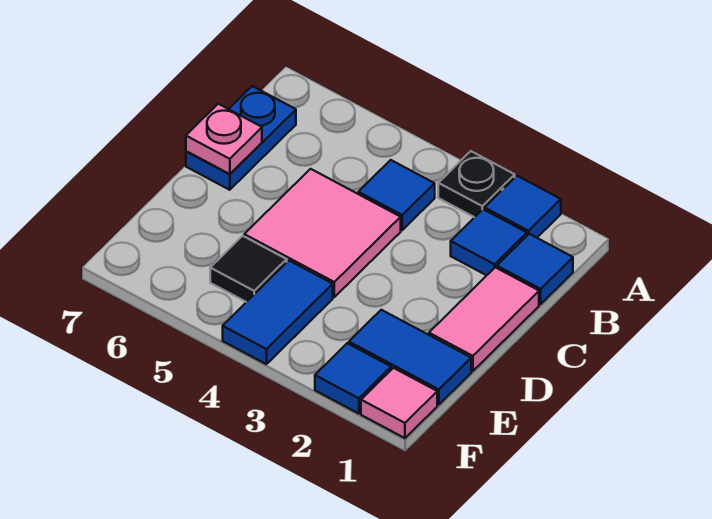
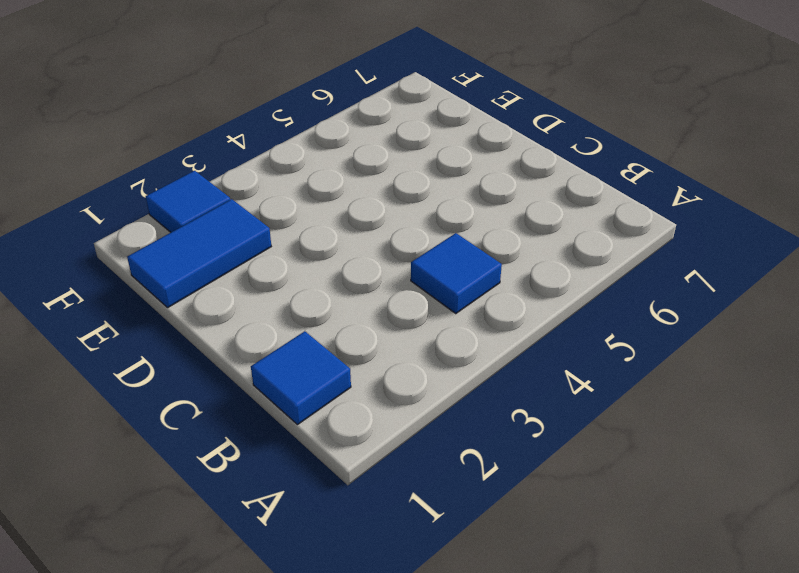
none -> blue 1x1 tile [485,176,561,238]
none -> black 1x1 plate [438,151,515,217]
none -> blue 1x1 tile [451,209,527,275]

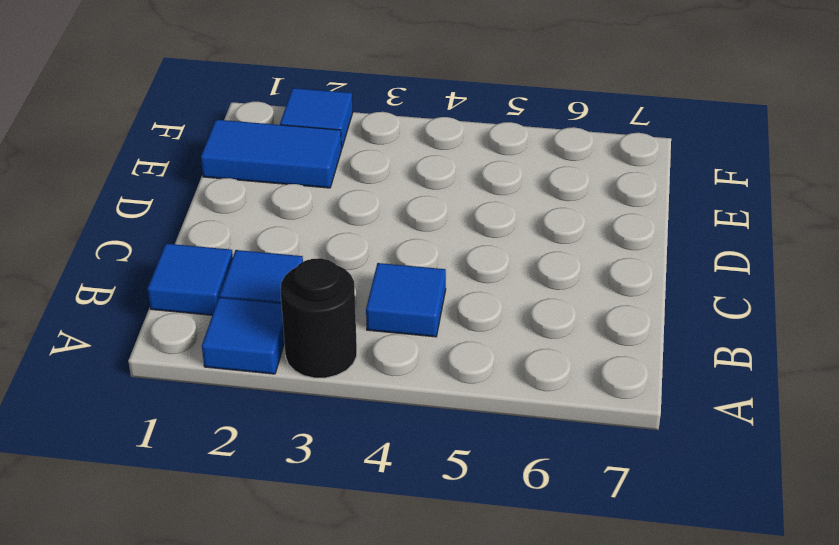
black 1x1 round brick [281,258,357,378] -> black 1x1 plate [438,151,515,217]
none -> blue 1x2 plate [186,86,296,190]
none -> pink 1x2 tile [429,267,539,371]
none -> pink 2x2 tile [244,169,401,297]

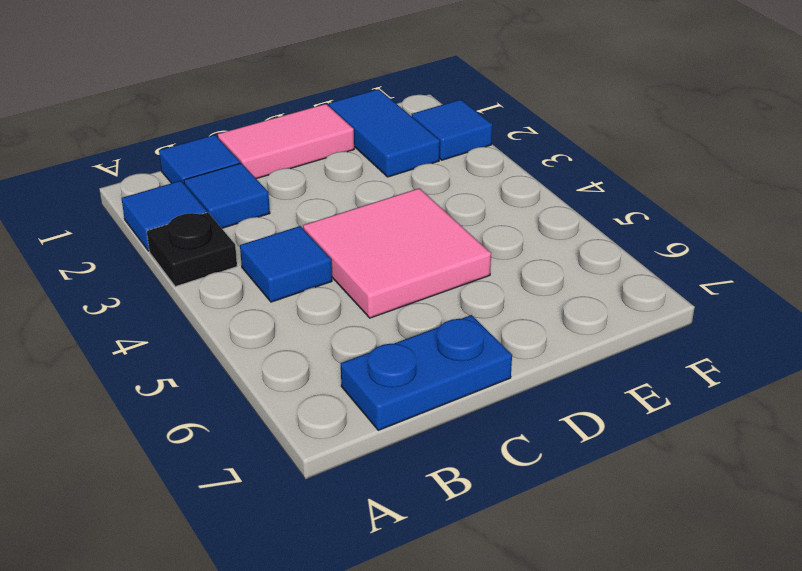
none -> blue 1x2 tile [223,261,333,364]
none -> black 1x1 tile [210,236,287,302]
none -> pink 1x1 tile [361,368,437,438]

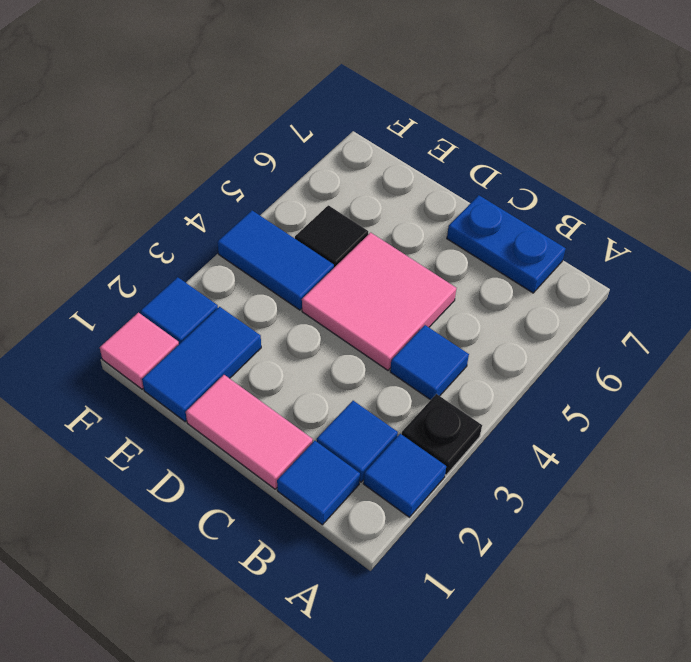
none -> pink 1x1 plate [186,104,262,174]

